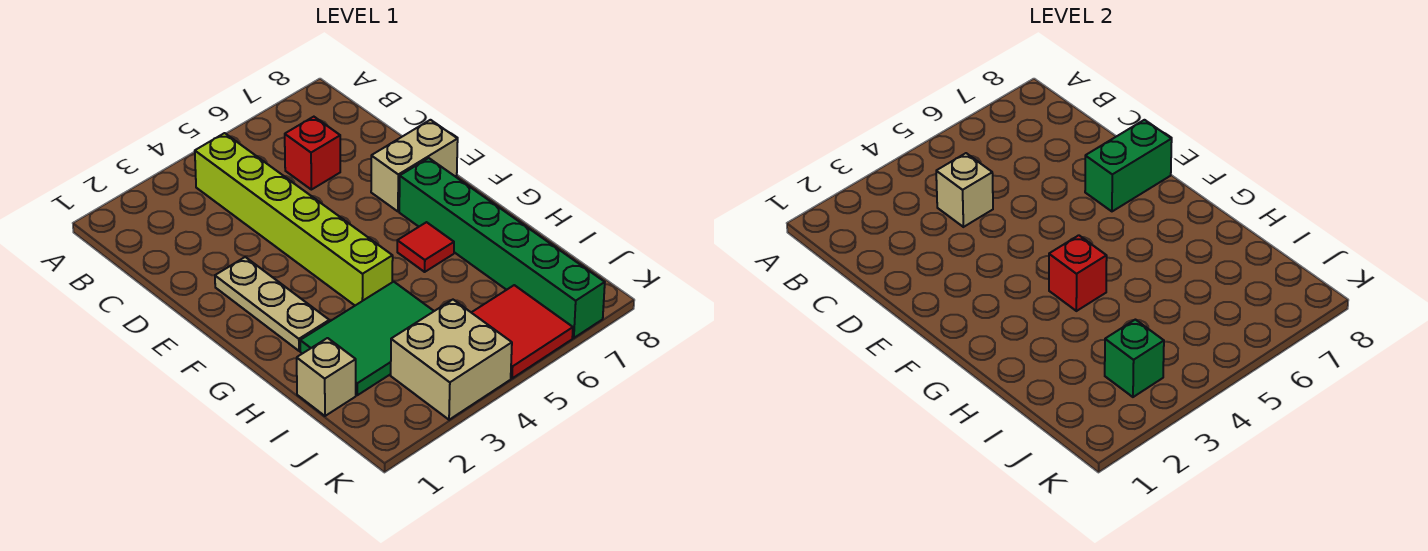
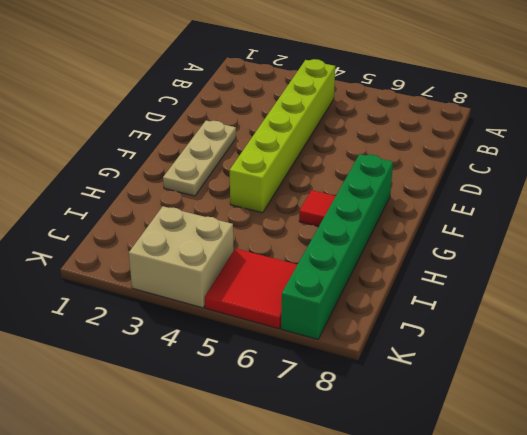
none -> red 1x1 brick [285,117,340,190]
none -> tan 1x2 brick [371,120,458,211]
none -> green 2x3 tile [300,282,434,395]

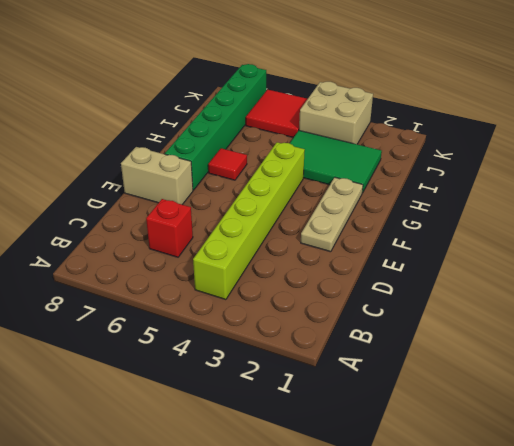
none -> tan 1x1 brick [297,338,356,416]
none -> tan 1x1 brick [936,153,993,227]
none -> green 1x2 brick [1085,120,1172,211]

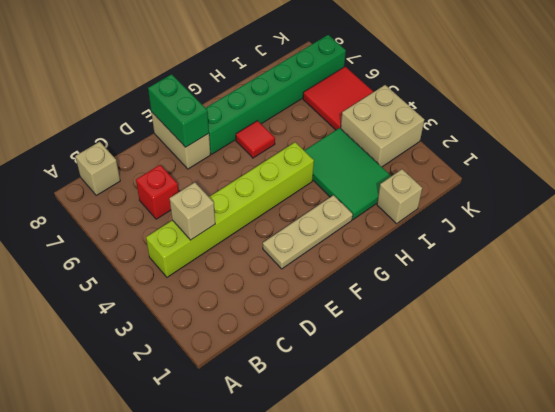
tan 1x1 brick [75,142,120,195] -> none
none -> red 1x1 brick [1049,235,1107,311]
none -> green 1x1 brick [1105,320,1164,397]

